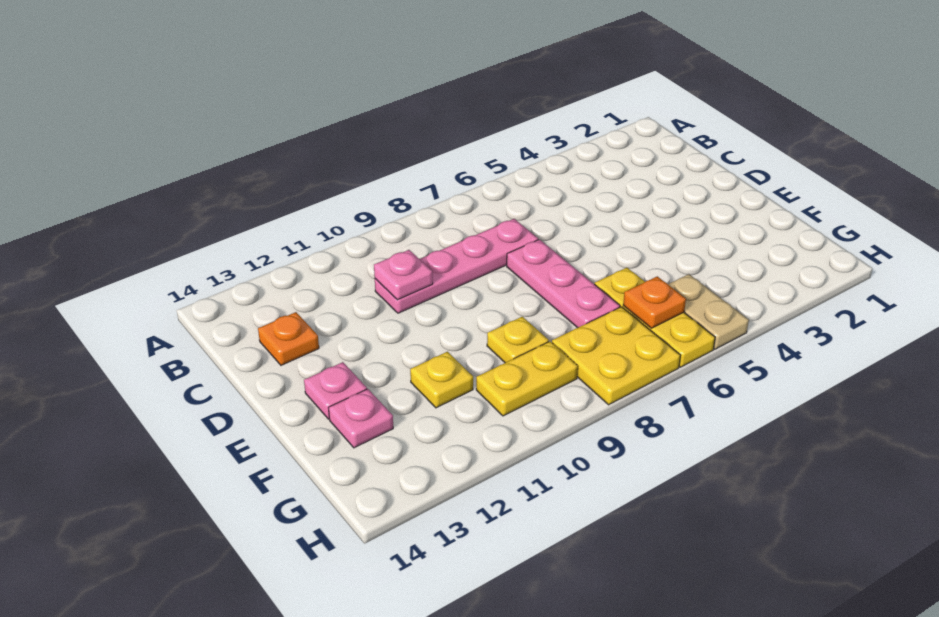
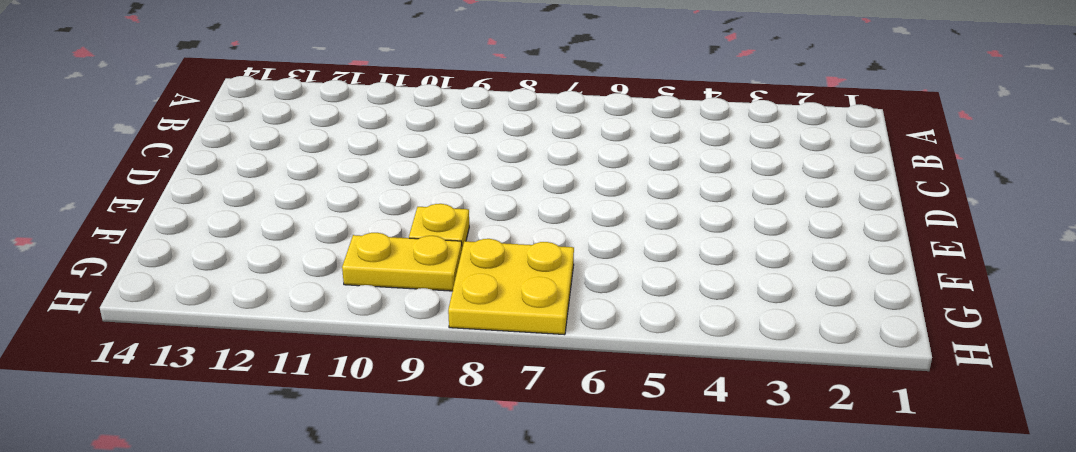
none -> pink 1x4 plate [375,219,538,313]
none -> orange 1x1 plate [258,312,319,365]
none -> pink 1x3 plate [507,239,620,328]

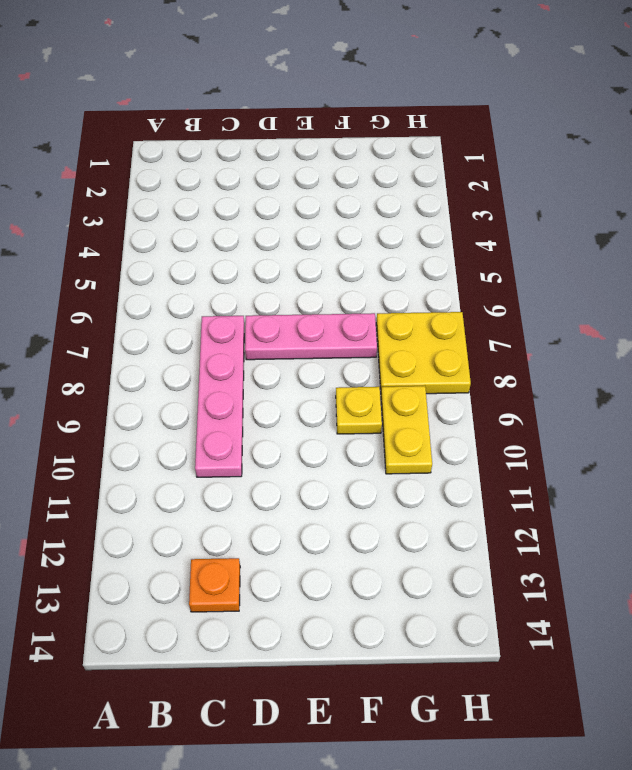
none -> pink 1x1 plate [304,362,367,419]
none -> yellow 1x3 plate [595,268,715,367]
none -> yellow 1x1 plate [410,352,473,408]

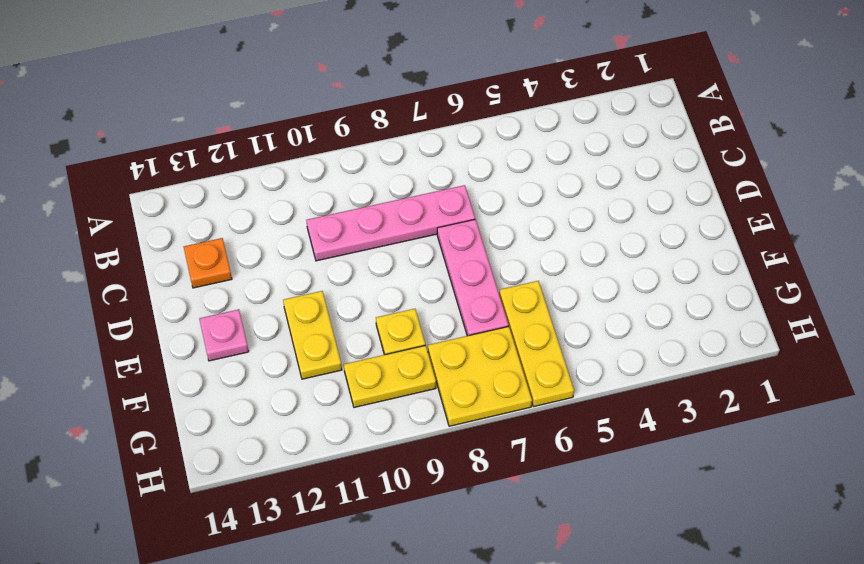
yellow 1x2 plate [283,291,342,379] -> yellow 1x1 plate [410,352,473,408]
none -> pink 1x1 plate [329,389,393,448]
none -> tan 1x2 plate [668,274,749,349]
none -> pink 1x1 plate [374,250,433,300]

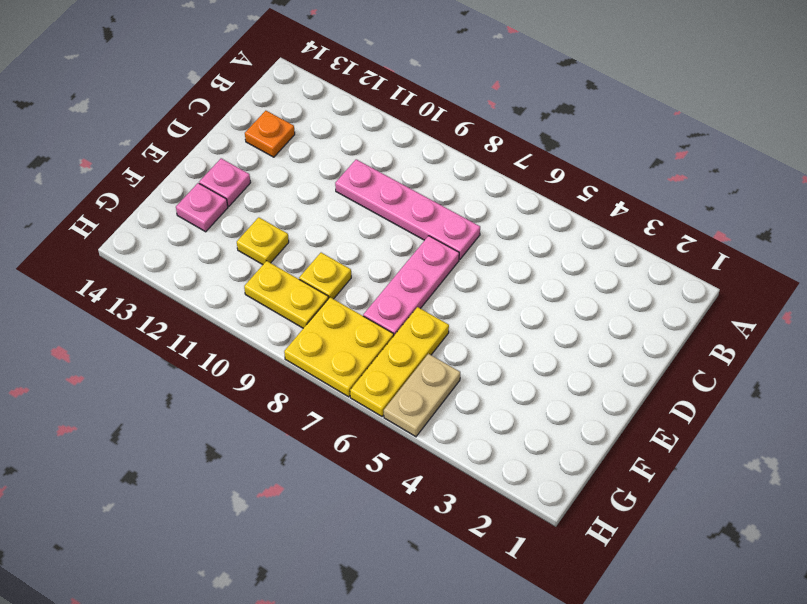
none -> pink 1x1 plate [374,250,433,300]
none -> orange 1x1 plate [623,276,686,328]

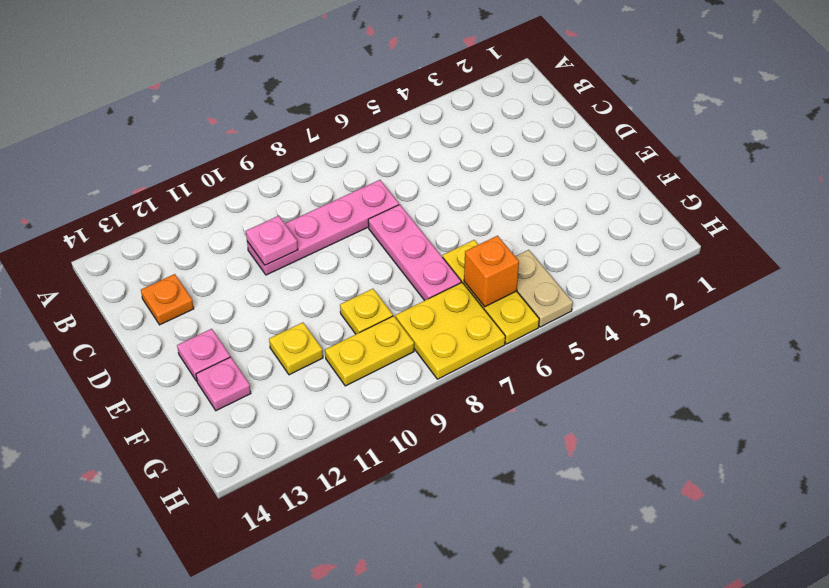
orange 1x1 brick [464,236,519,307] -> orange 1x1 plate [623,276,686,328]

